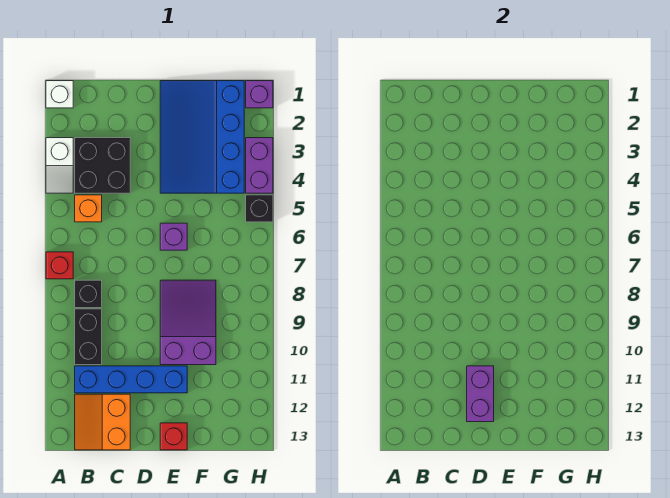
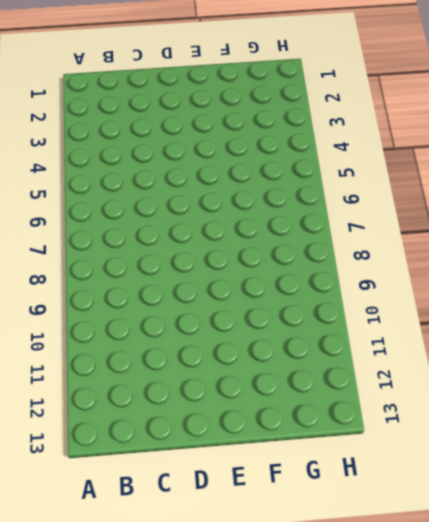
none -> white 1x1 brick [46,81,73,108]
none -> white 1x2 slope [46,138,73,193]
none -> red 1x1 brick [46,252,73,279]

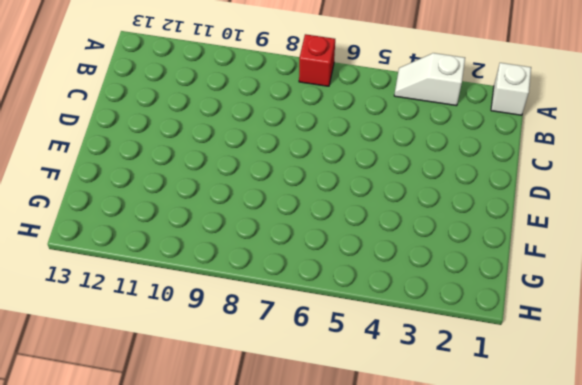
none -> black 2x2 brick [75,138,130,193]
none -> orange 1x1 brick [75,195,102,222]
none -> black 1x1 brick [75,280,102,308]

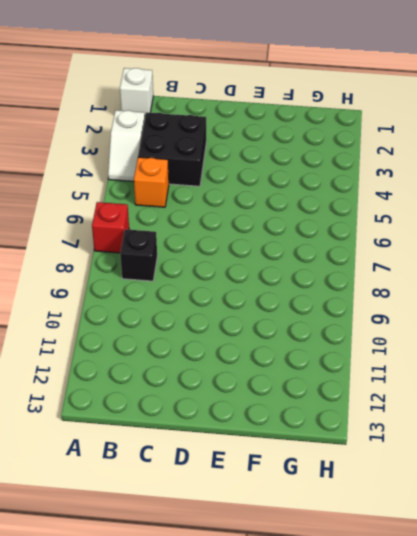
none -> black 1x2 brick [75,309,102,365]
none -> blue 1x4 brick [75,366,187,393]
none -> orange 2x2 slope [75,394,130,450]

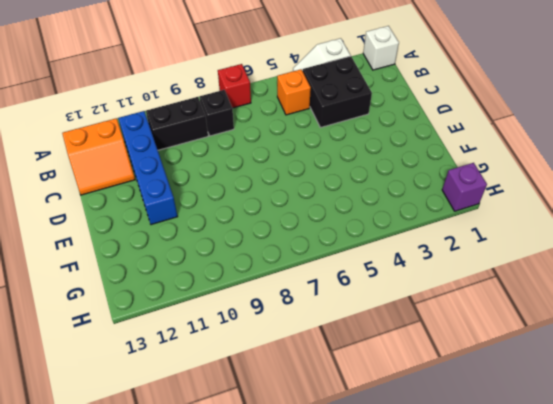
orange 2x2 slope [62,118,135,195] -> orange 2x2 slope turned to [75,394,130,450]
none -> blue 3x4 slope [160,81,244,193]
none -> purple 1x1 brick [160,223,187,250]
none -> purple 2x3 slope [160,280,216,365]

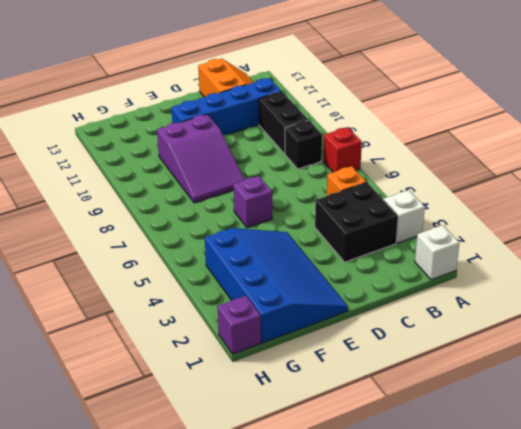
none -> red 1x1 brick [160,423,187,450]
none -> purple 1x2 brick [246,138,273,193]
none -> black 1x1 brick [246,195,273,222]

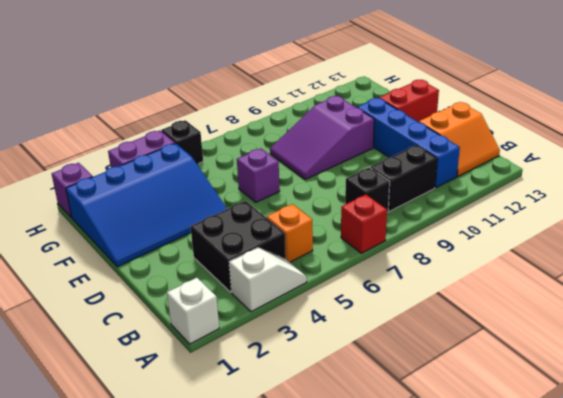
red 1x2 brick [379,80,439,122] -> red 1x1 brick [160,423,187,450]
none -> purple 1x2 brick [467,366,494,422]

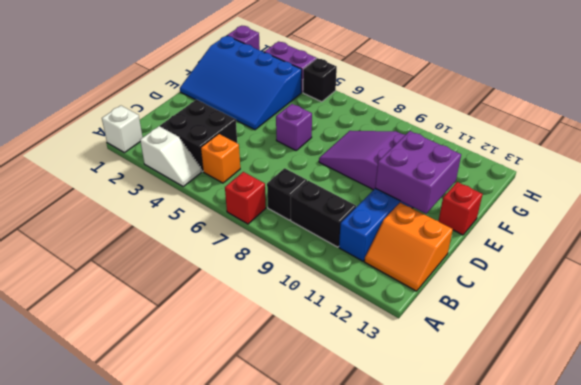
purple 2x2 brick [375,131,461,214] -> purple 1x2 brick [467,366,494,422]

